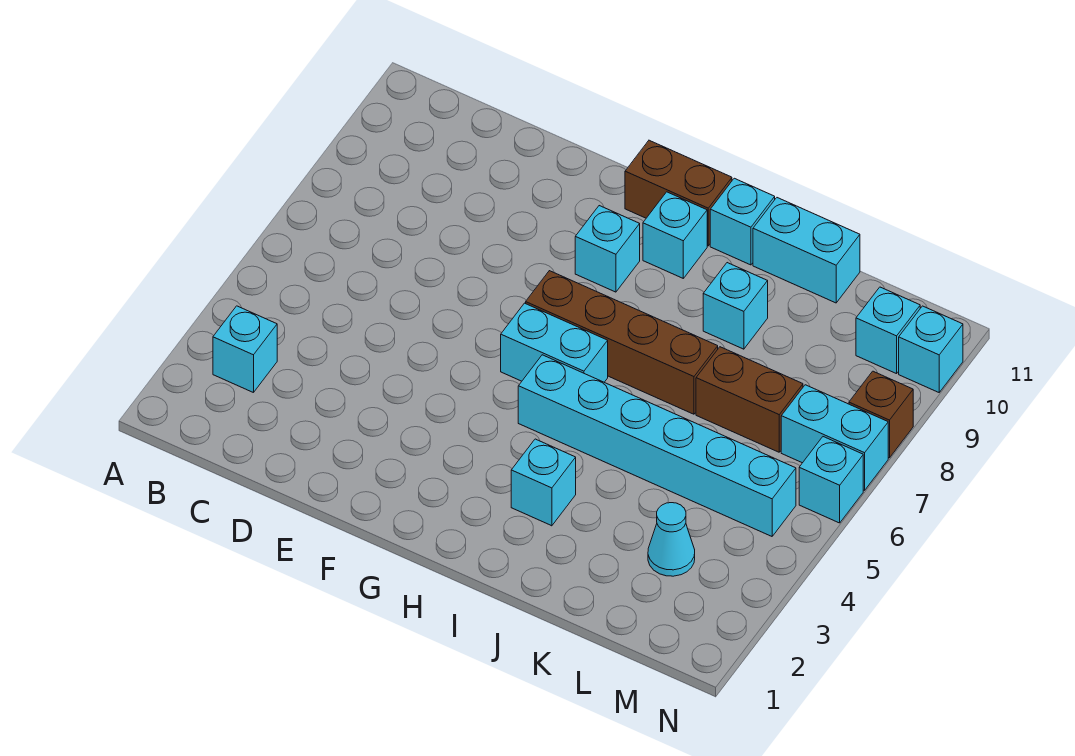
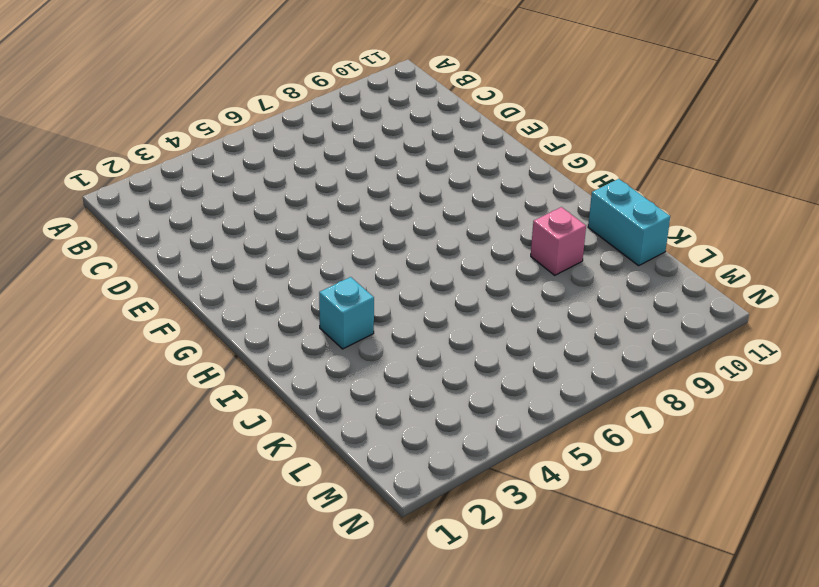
pink 1x1 brick [531,207,586,275] -> cyan 1x1 brick [703,263,768,349]
none -> cyan 1x1 brick [213,306,277,393]
none -> cyan 1x2 brick [501,303,608,382]
none -> brown 1x4 brick [526,271,718,414]

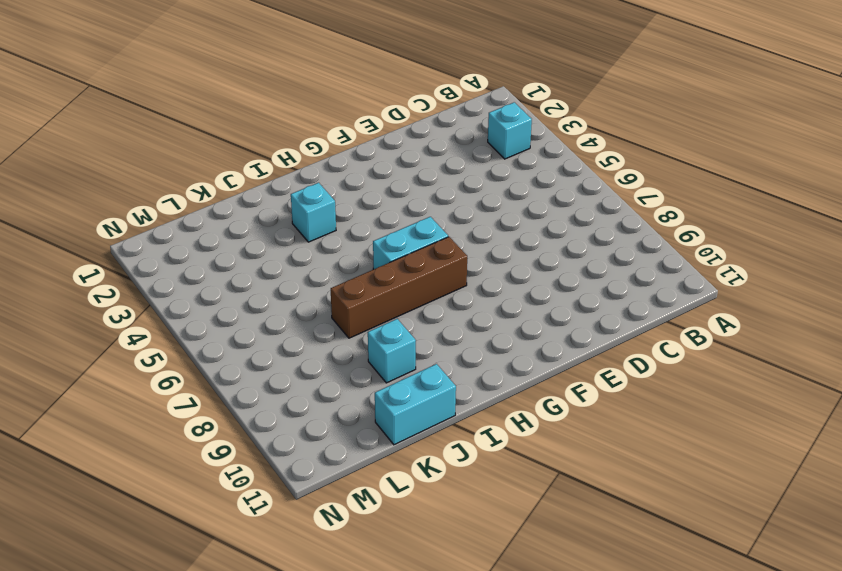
none -> cyan 1x1 brick [575,206,640,292]
none -> brown 1x2 brick [625,140,732,246]
none -> cyan 1x6 brick [518,355,796,536]

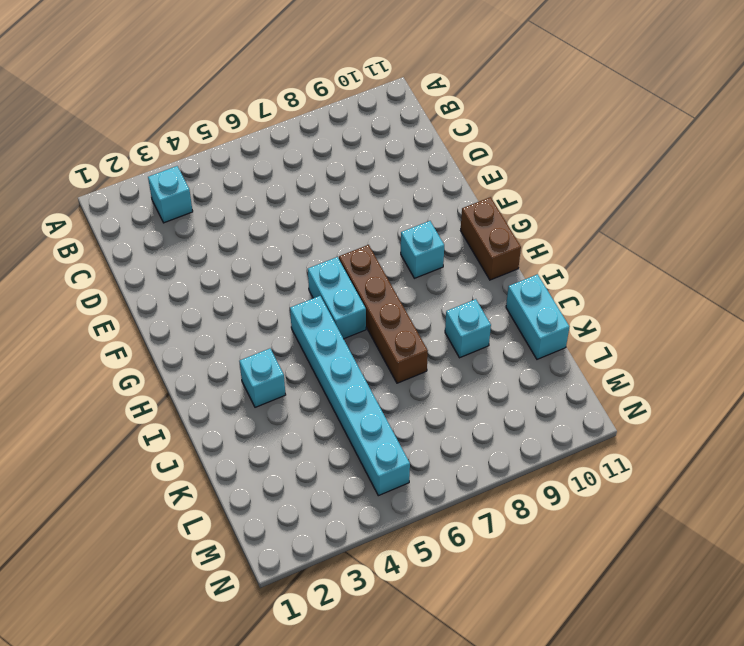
none -> cyan 1x1 brick [643,192,707,278]
none -> cyan 1x1 brick [710,178,775,265]
none -> brown 1x2 brick [696,347,803,452]

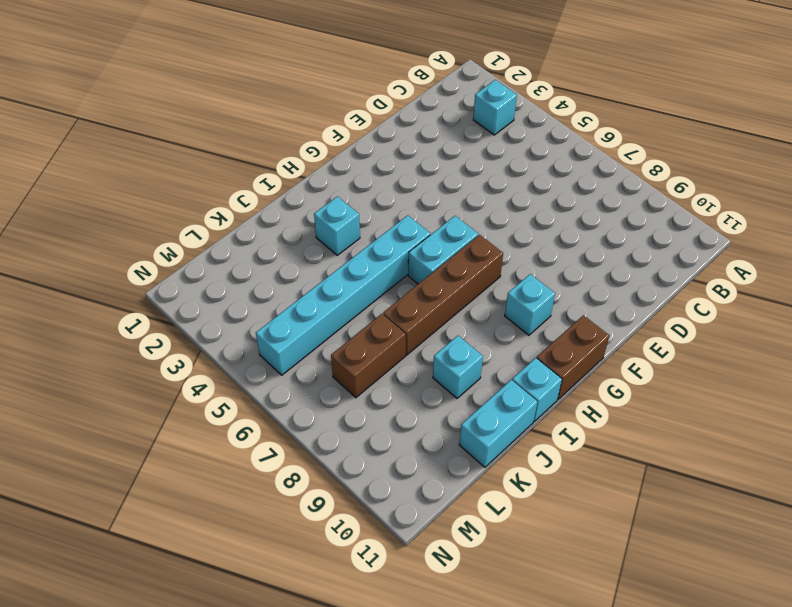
none -> cyan 1x1 brick [643,192,707,278]
none -> cyan 1x1 cone [648,503,695,576]
none -> cyan 1x2 brick [781,385,888,490]

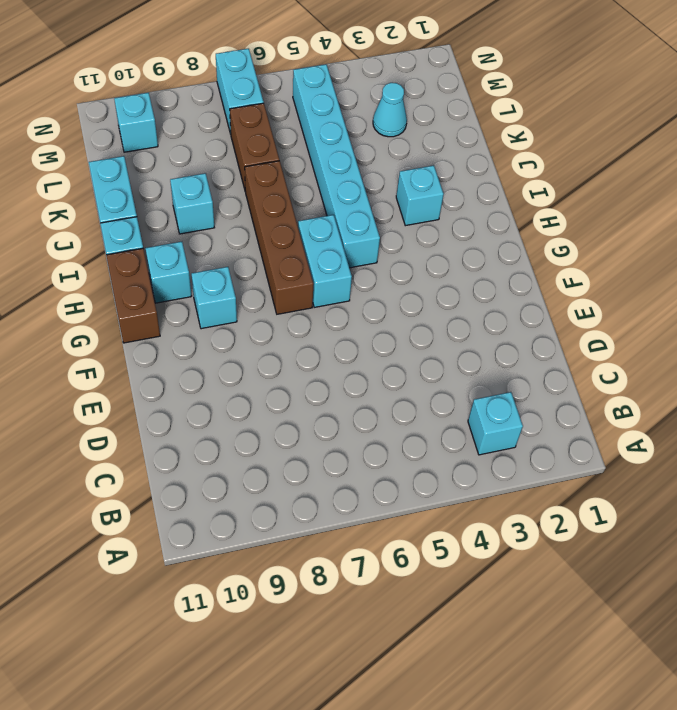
none -> cyan 1x1 brick [799,437,863,523]
none -> brown 1x1 brick [849,371,913,458]
none -> cyan 1x1 brick [899,306,963,392]

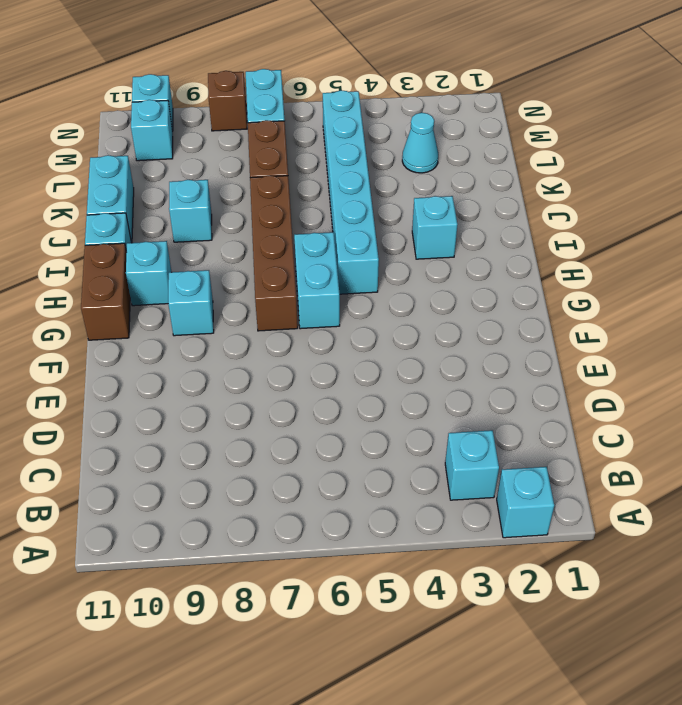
cyan 1x1 brick [497,467,554,538] -> cyan 1x1 brick moved to [799,437,863,523]

